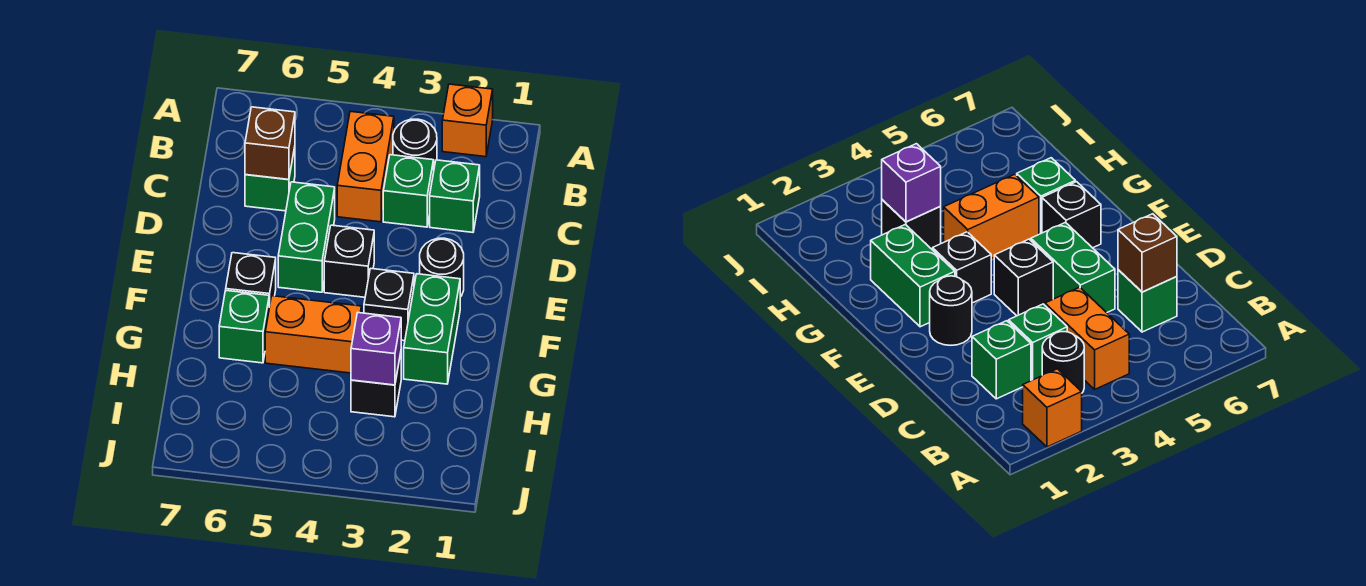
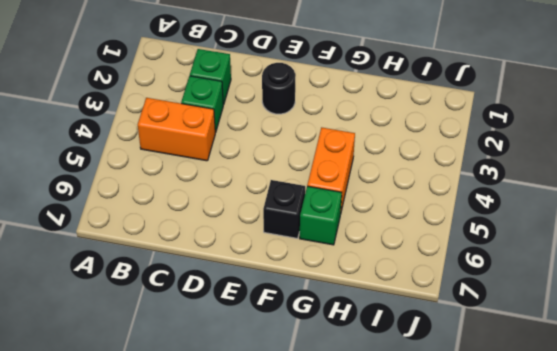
none -> orange 1x1 brick [442,84,493,157]
none -> black 1x1 round brick [393,119,437,167]
none -> green 1x1 brick [245,147,295,211]

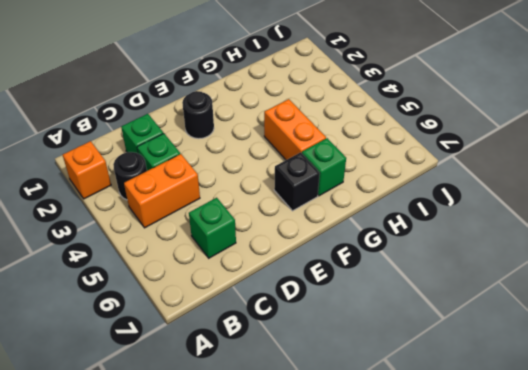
none -> green 1x2 brick [278,182,335,292]
none -> black 1x1 brick [324,225,374,297]
none -> green 1x2 brick [404,274,460,384]

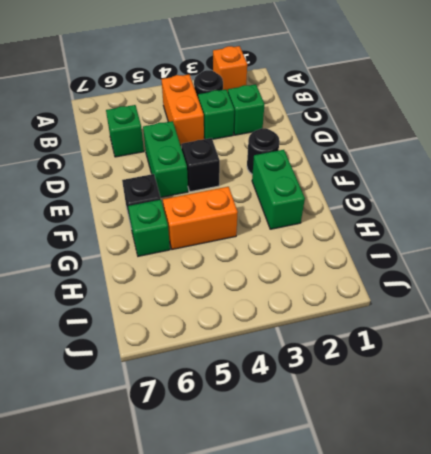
none -> black 1x1 brick [364,268,414,341]
none -> black 1x1 brick [351,353,401,417]
none -> brown 1x1 brick [245,107,295,180]

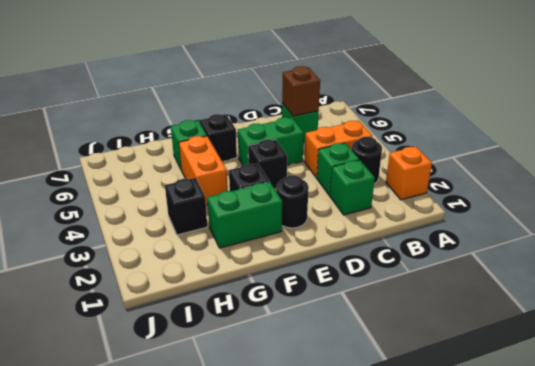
none -> purple 1x1 brick [351,313,401,385]

